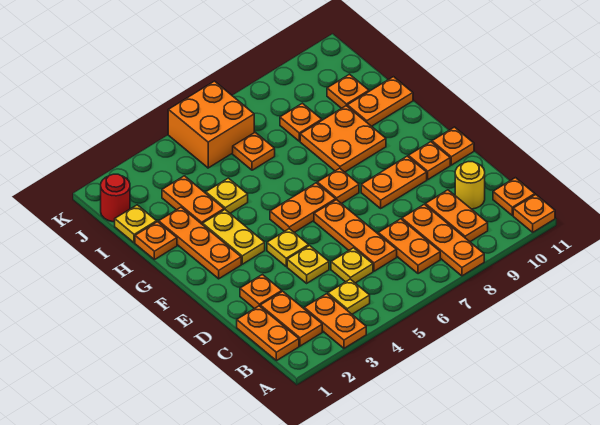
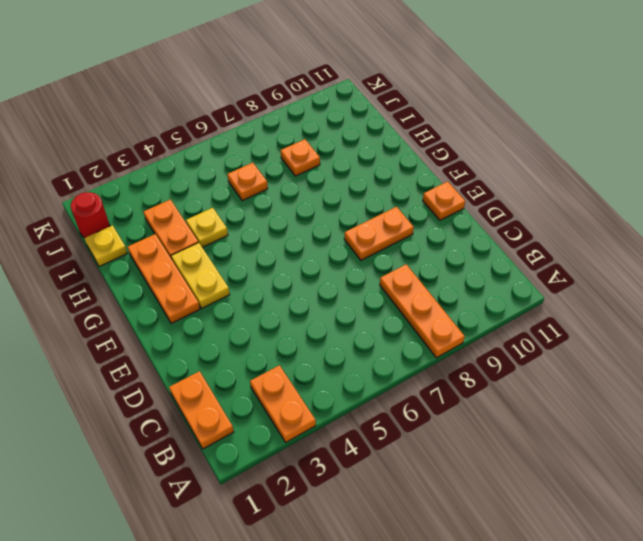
none -> orange 1x1 plate [513,195,555,232]
none -> orange 1x2 plate [260,291,322,346]
none -> yellow 1x1 plate [328,279,370,314]
none -> orange 1x2 plate [378,219,440,274]

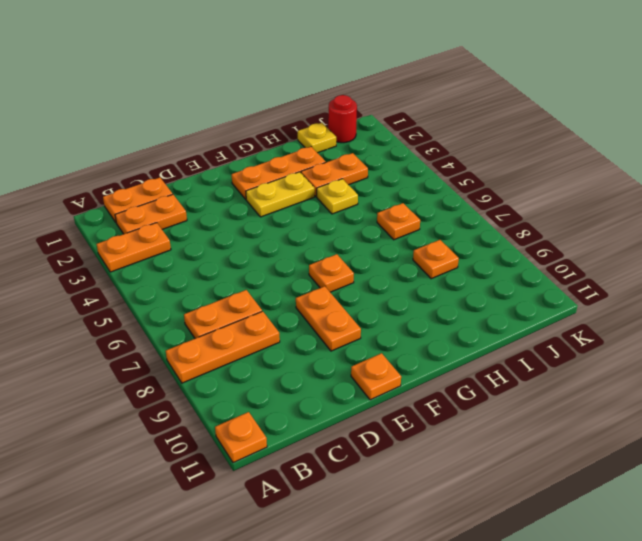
none -> yellow 1x1 plate [328,279,370,314]
none -> orange 1x2 plate [426,190,488,242]
none -> orange 1x1 plate [493,178,535,216]
none -> yellow 1x1 plate [331,248,373,283]

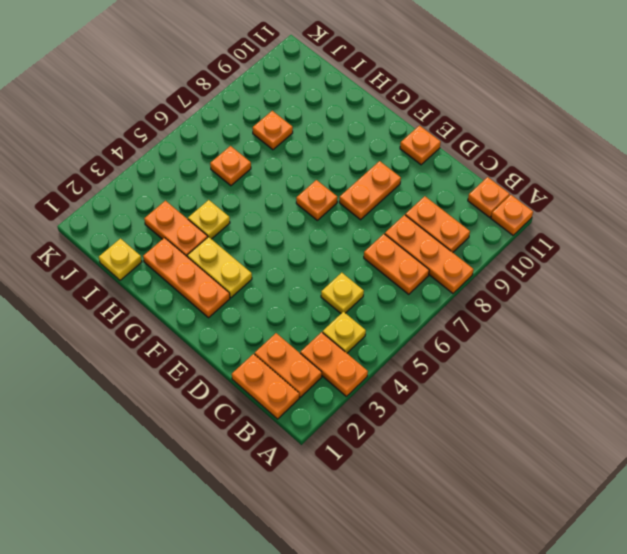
none -> orange 1x3 plate [314,200,397,271]
none -> yellow 1x1 round brick [455,162,485,209]
none -> orange 1x1 plate [240,275,282,309]
none -> yellow 1x1 plate [287,246,329,283]

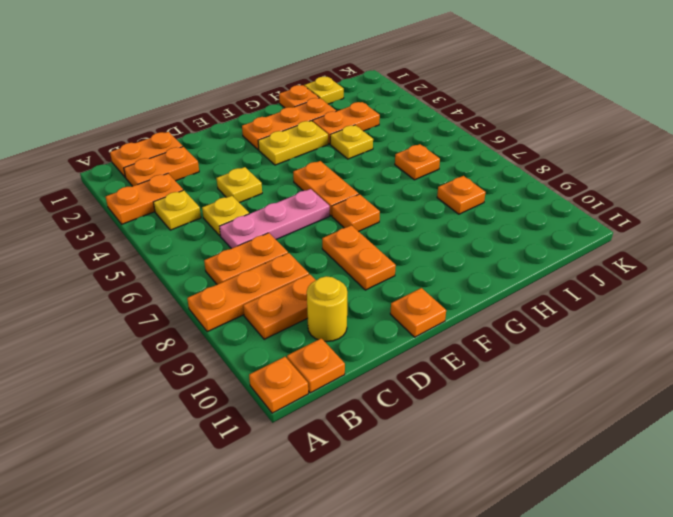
pink 1x3 plate [220,189,330,249] -> orange 1x3 plate [314,200,397,271]
none -> orange 1x1 plate [240,275,282,309]
none -> yellow 1x1 plate [267,229,309,266]
none -> orange 1x1 plate [408,142,450,179]
none -> orange 2x2 plate [300,106,386,172]

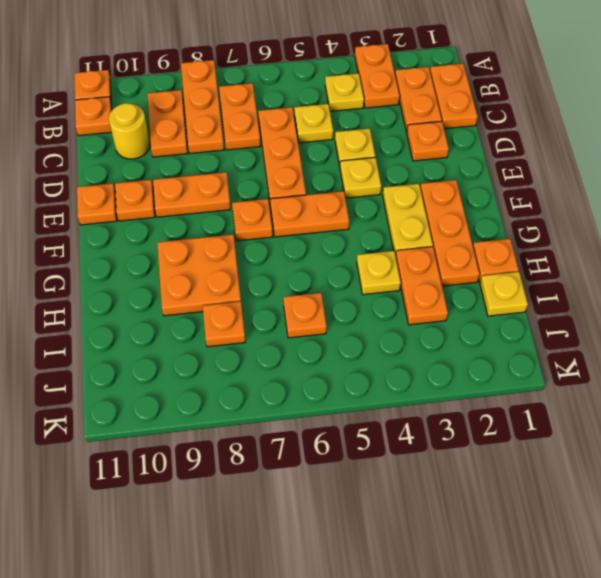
none -> orange 1x2 plate [347,77,413,126]
none -> orange 1x1 plate [327,74,369,108]
none -> red 1x1 round brick [101,174,130,222]
none -> orange 2x2 brick [168,81,254,168]

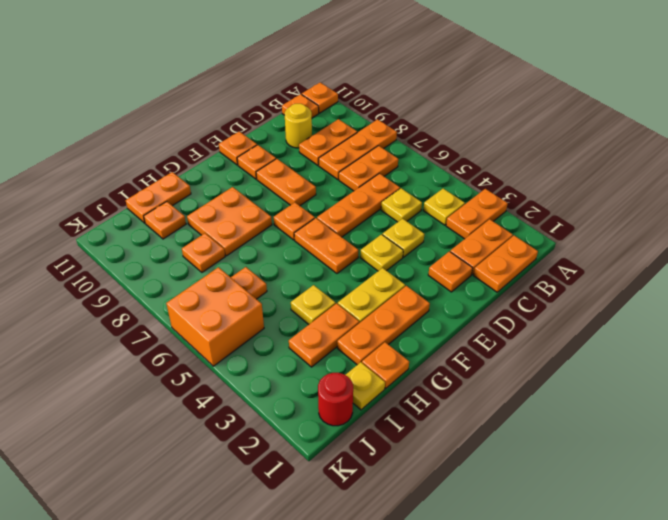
orange 1x2 plate [126,172,191,223] -> orange 1x2 plate turned to [347,77,413,126]

